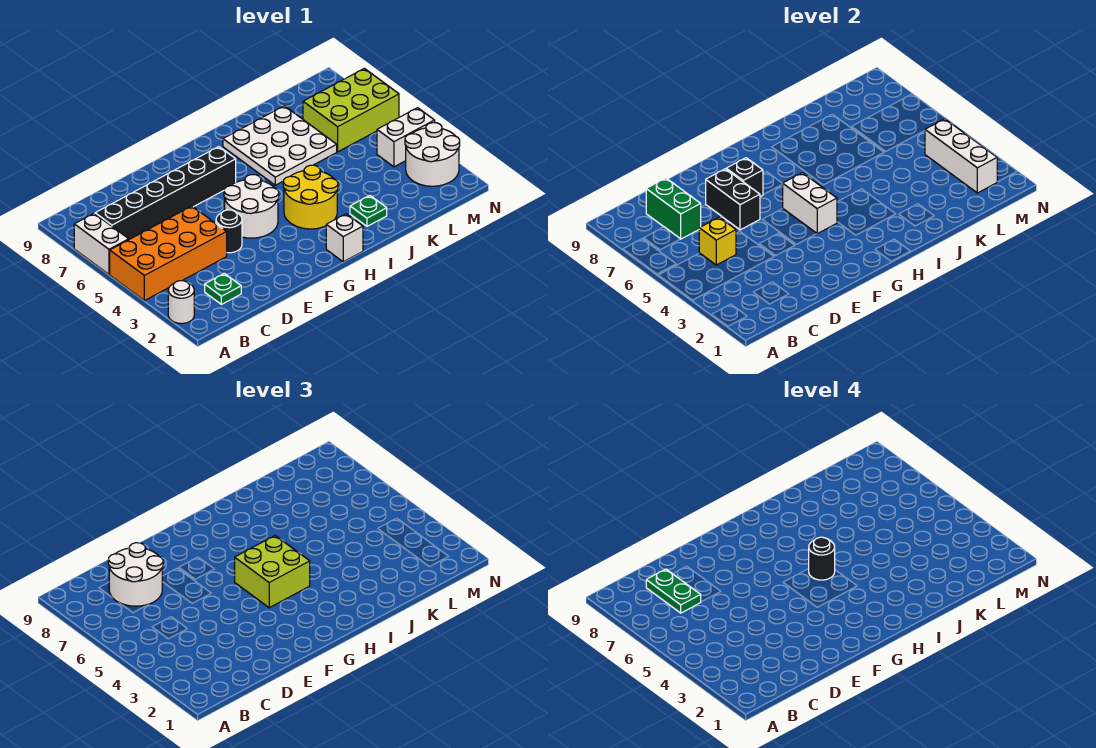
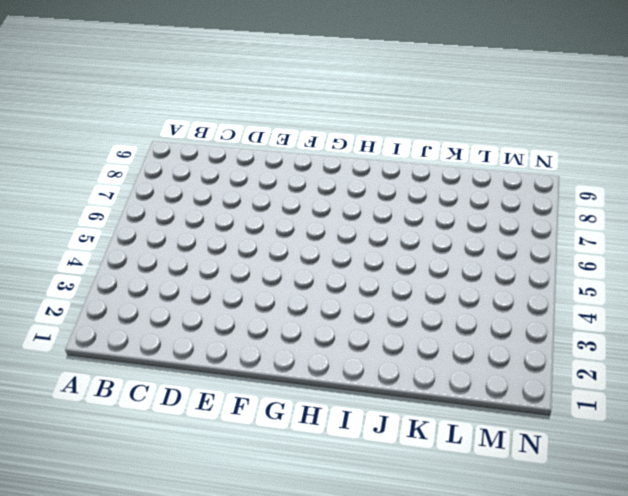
none -> white 1x1 round brick [168,281,194,324]
none -> orange 2x4 brick [110,206,227,301]
none -> white 1x2 brick [74,214,129,274]

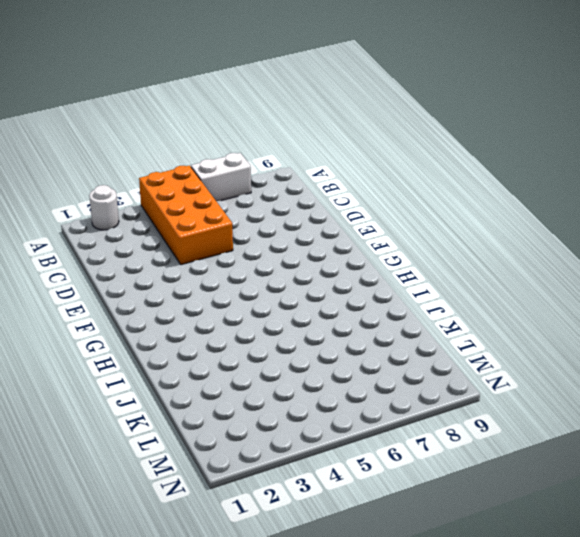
none -> black 1x6 brick [95,147,236,239]
none -> green 1x1 plate [205,273,241,304]
none -> black 1x1 round brick [216,210,242,253]

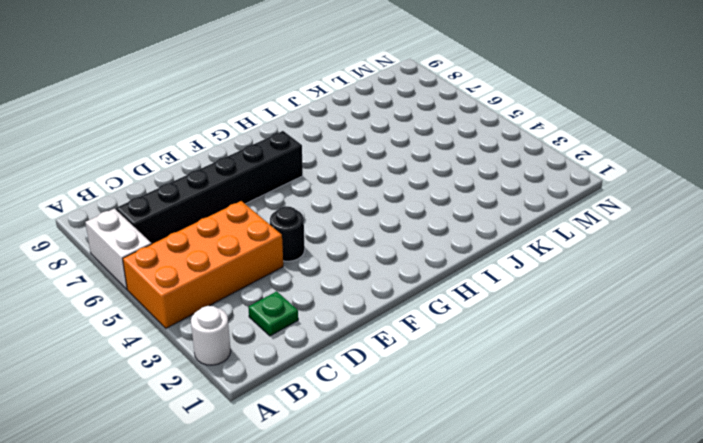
none -> white 2x2 round brick [224,175,279,238]
none -> white 1x1 brick [326,214,363,262]
none -> yellow 2x2 round brick [283,165,338,229]

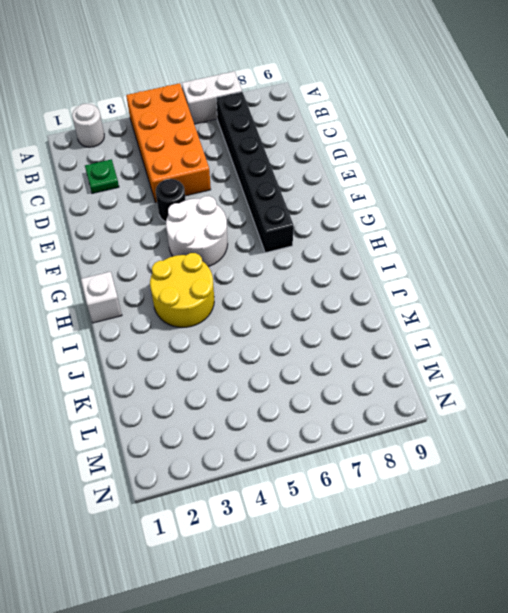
none -> white 3x3 plate [223,106,337,185]
none -> green 1x1 plate [350,196,387,226]
none -> lime 2x3 brick [303,69,399,152]

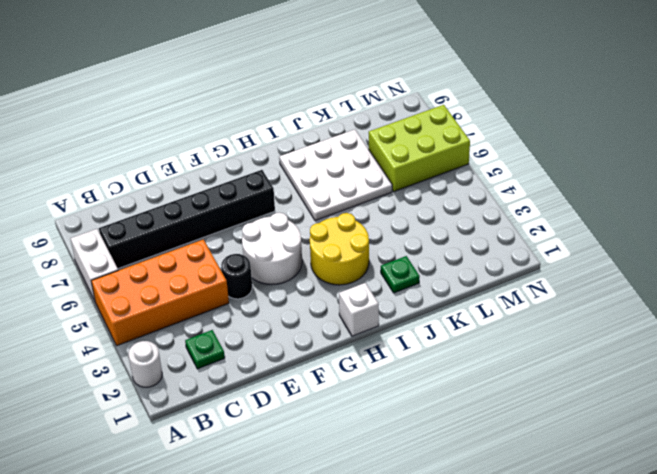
none -> white 2x2 round brick [405,123,460,186]
none -> white 1x2 brick [377,108,435,167]
none -> yellow 1x1 brick [699,217,736,265]

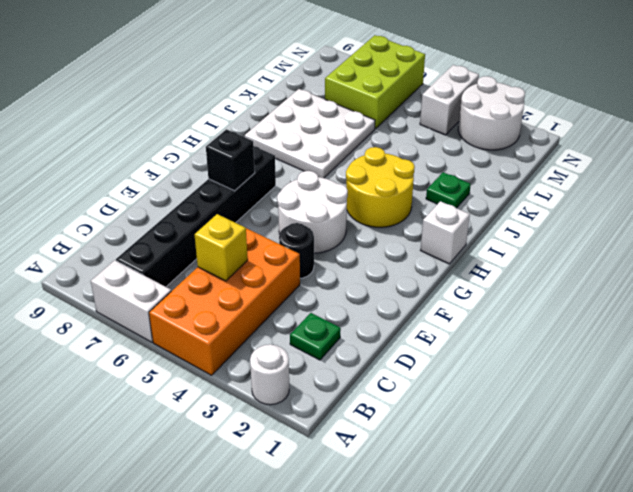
none -> green 1x2 brick [646,178,701,239]
none -> black 1x2 brick [706,169,760,230]
none -> white 1x2 brick [783,173,837,234]

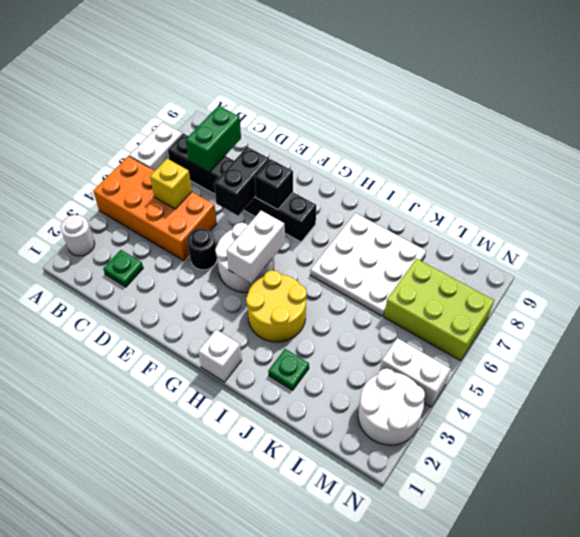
none -> white 1x3 brick [925,119,997,193]
none -> white 2x2 round brick [108,543,163,606]
none -> lime 2x2 brick [235,536,310,608]

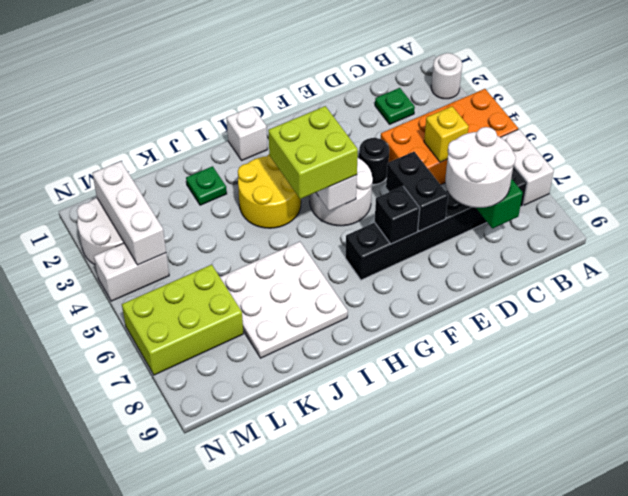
none -> green 1x2 plate [646,569,701,613]
none -> black 1x1 round brick [809,537,835,580]

